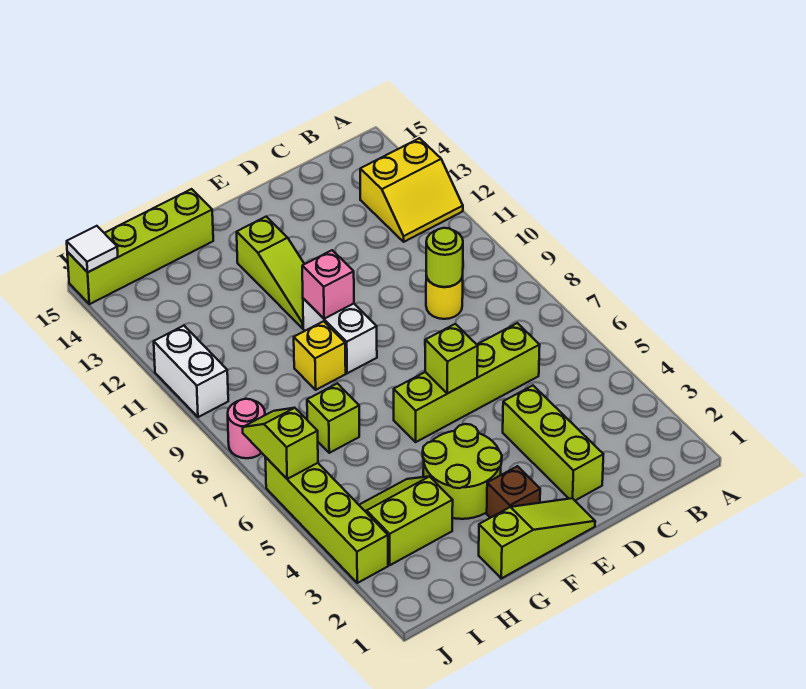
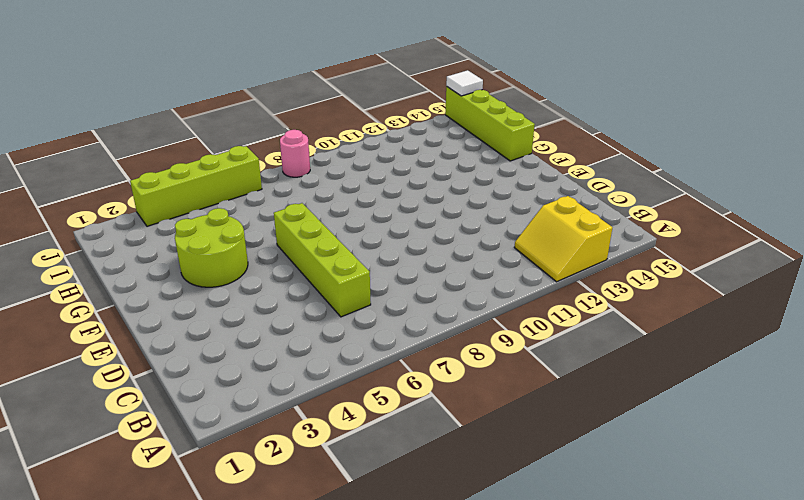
none -> yellow 1x1 round brick [426,276,463,319]
none -> lime 1x3 brick [503,386,603,500]
none -> lime 1x3 slope [479,498,595,578]

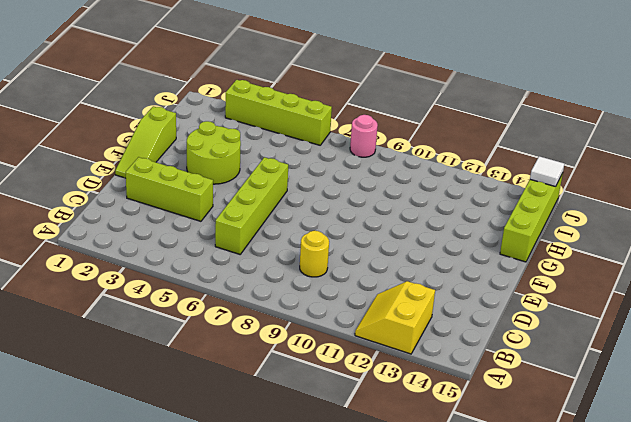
none -> brown 1x1 brick [487,466,540,518]
none -> white 1x2 brick [303,298,377,373]
none -> lime 1x3 slope [237,217,304,328]

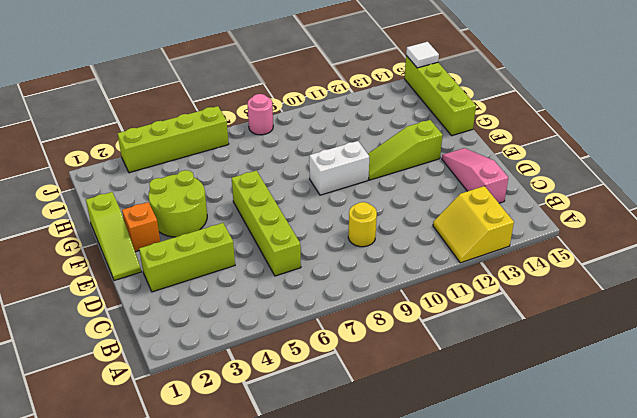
pink 1x3 slope [442,148,508,203] -> none
orange 1x1 brick [122,202,160,252] -> brown 1x1 brick [487,466,540,518]
none -> yellow 1x1 brick [294,321,346,390]
none -> lime 2x2 slope [359,476,453,565]
none -> lime 1x1 brick [307,383,359,453]

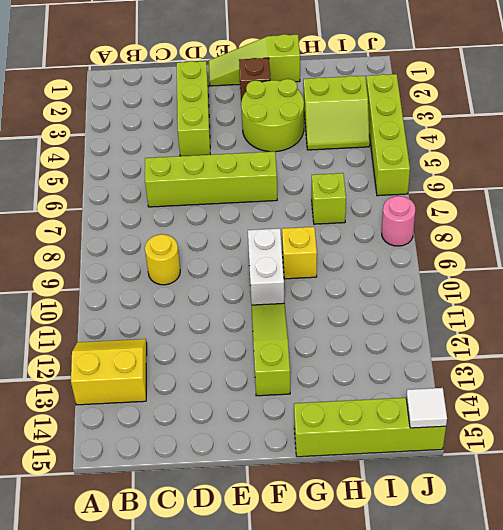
none -> white 1x2 brick [154,326,228,417]
none -> lime 1x1 round brick [426,228,463,287]
none -> lime 1x1 brick [425,324,478,393]

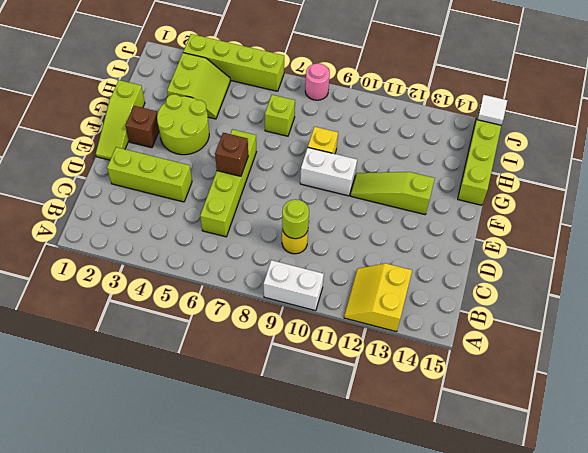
white 1x2 brick [264,260,324,311] -> white 1x2 brick moved to [154,326,228,417]
brown 1x1 brick [215,133,248,176] -> lime 1x1 brick [425,324,478,393]
none -> pink 1x1 brick [302,250,354,319]
none -> lime 1x2 slope [243,408,318,479]

